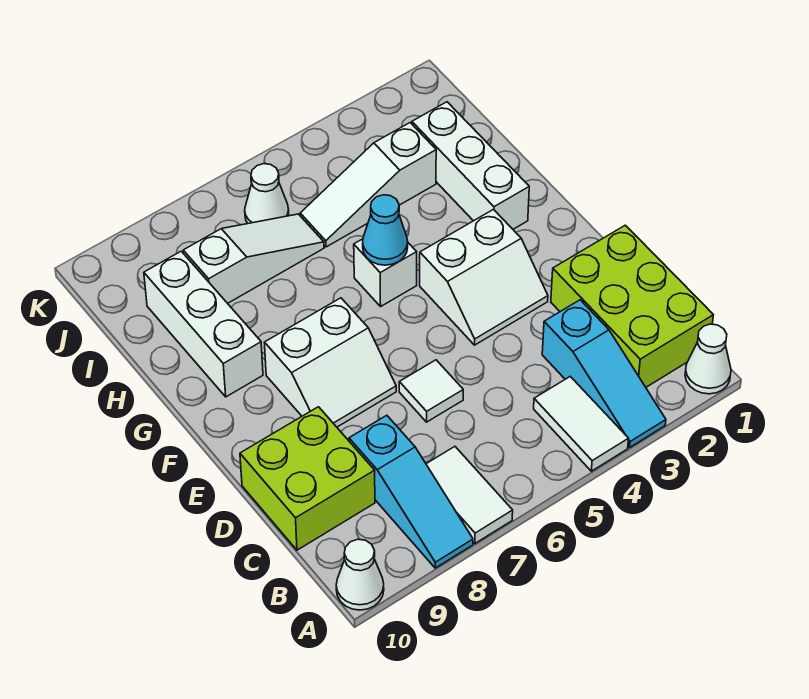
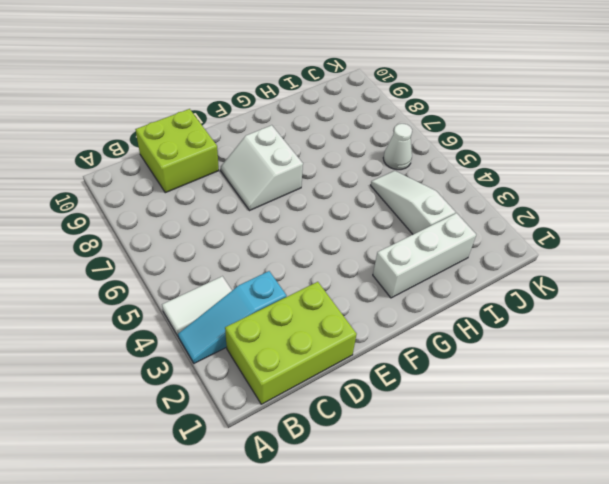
none -> white 1x1 cone [685,324,731,394]
none -> white 1x2 tile [426,447,513,543]
none -> cyan 1x3 slope [349,415,473,568]

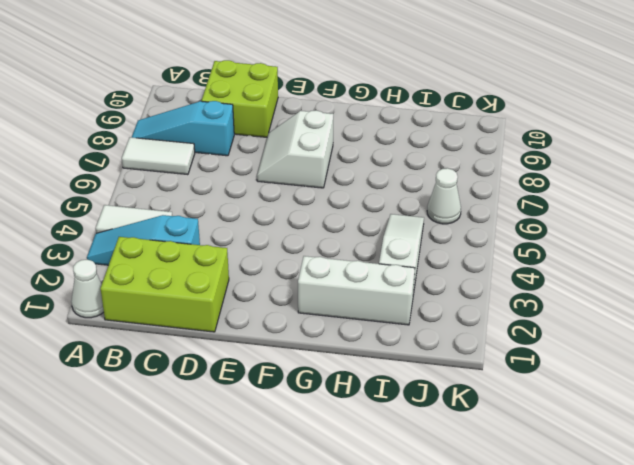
none -> white 1x1 cone [336,539,384,610]
none -> white 1x1 tile [399,360,463,422]
none -> white 2x2 slope [420,210,548,345]

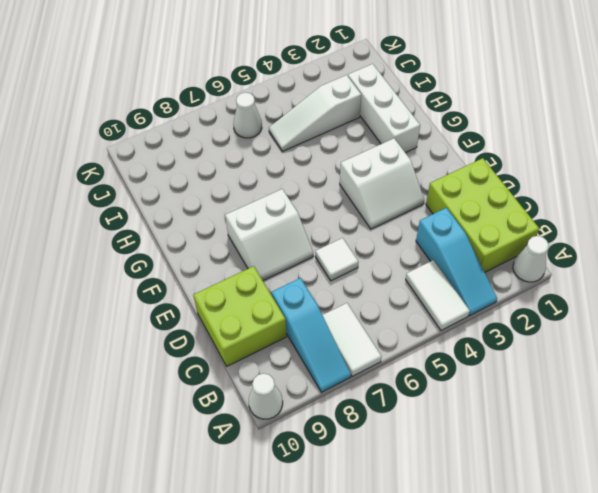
none -> white 1x1 brick [354,239,417,306]
none -> white 1x3 brick [144,251,263,397]
none -> white 1x3 slope [183,214,324,303]

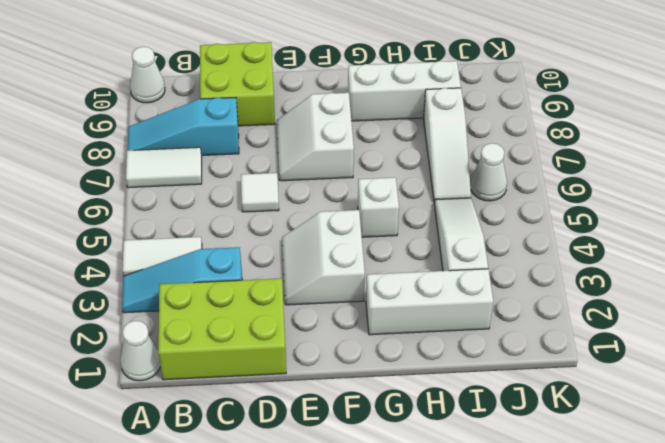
none -> cyan 1x1 cone [363,195,408,265]

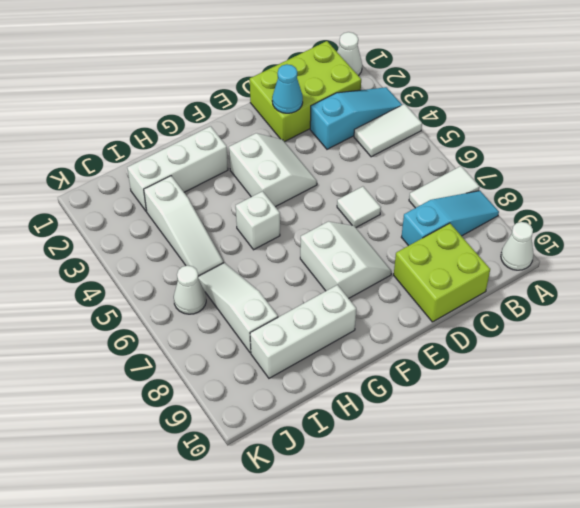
cyan 1x1 cone [272,64,303,113] -> cyan 1x1 cone moved to [363,195,408,265]

